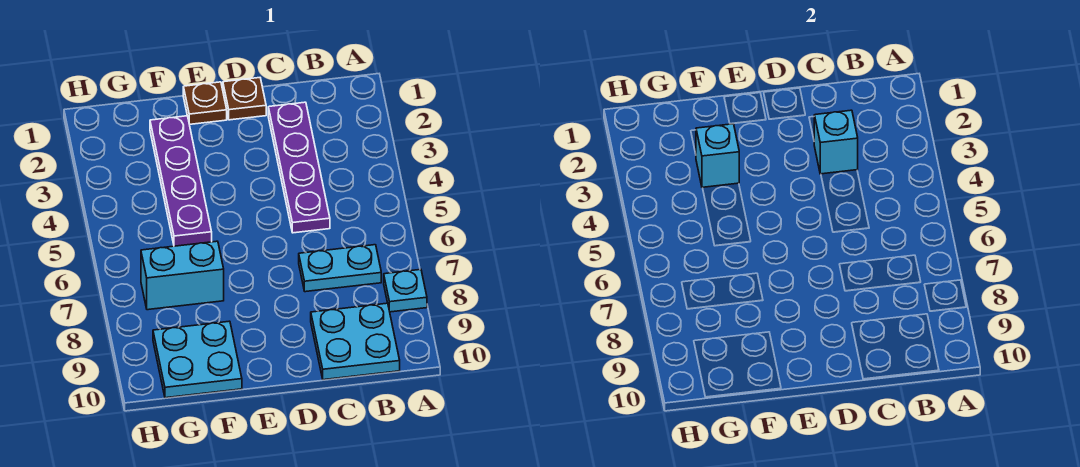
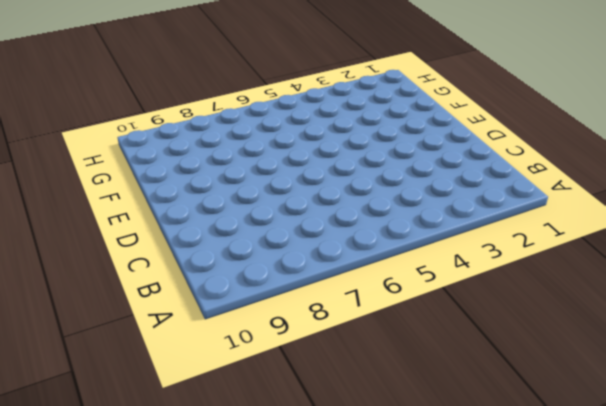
none -> cyan 1x1 plate [384,270,427,312]
none -> cyan 1x2 plate [299,245,381,292]

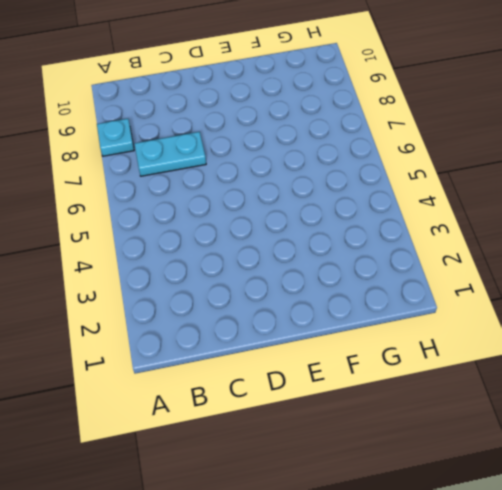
none -> cyan 2x2 plate [311,303,400,380]
none -> purple 1x4 plate [268,102,330,233]

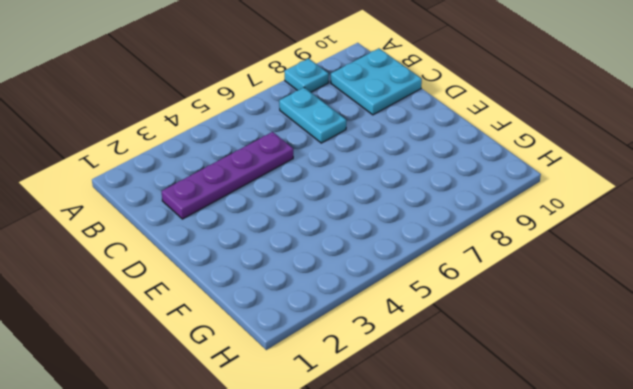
none -> brown 1x1 plate [223,78,266,120]
none -> brown 1x1 plate [183,82,227,124]

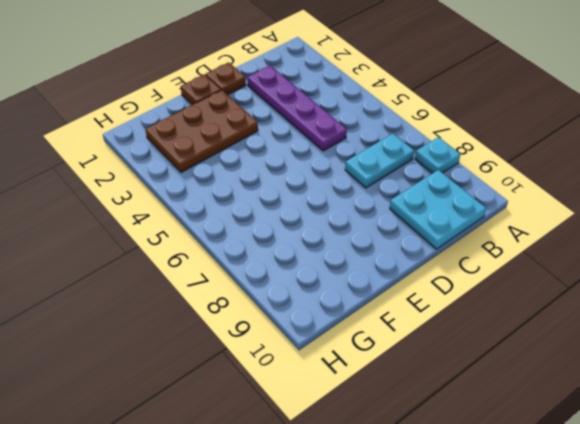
brown 2x3 plate [145,90,258,172] -> purple 1x4 plate [150,116,212,246]
none -> cyan 1x2 brick [141,241,224,310]
none -> cyan 2x2 plate [153,321,242,398]

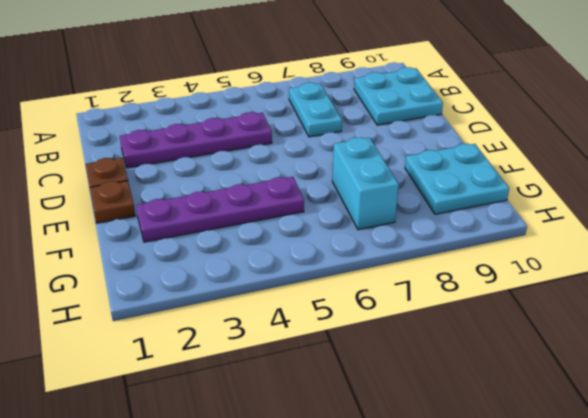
none -> cyan 1x1 plate [384,270,427,312]
none -> cyan 1x1 brick [814,110,858,174]

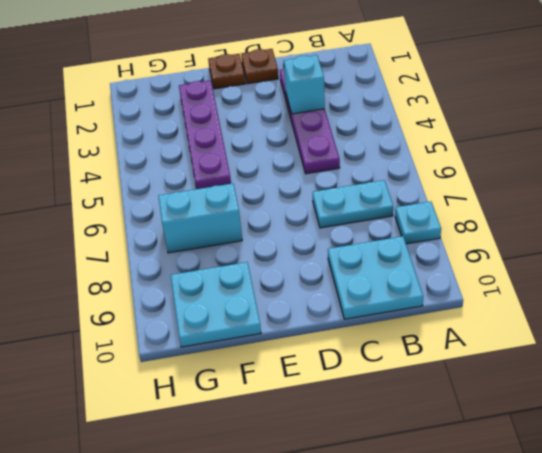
none -> cyan 1x1 brick [696,124,739,188]

